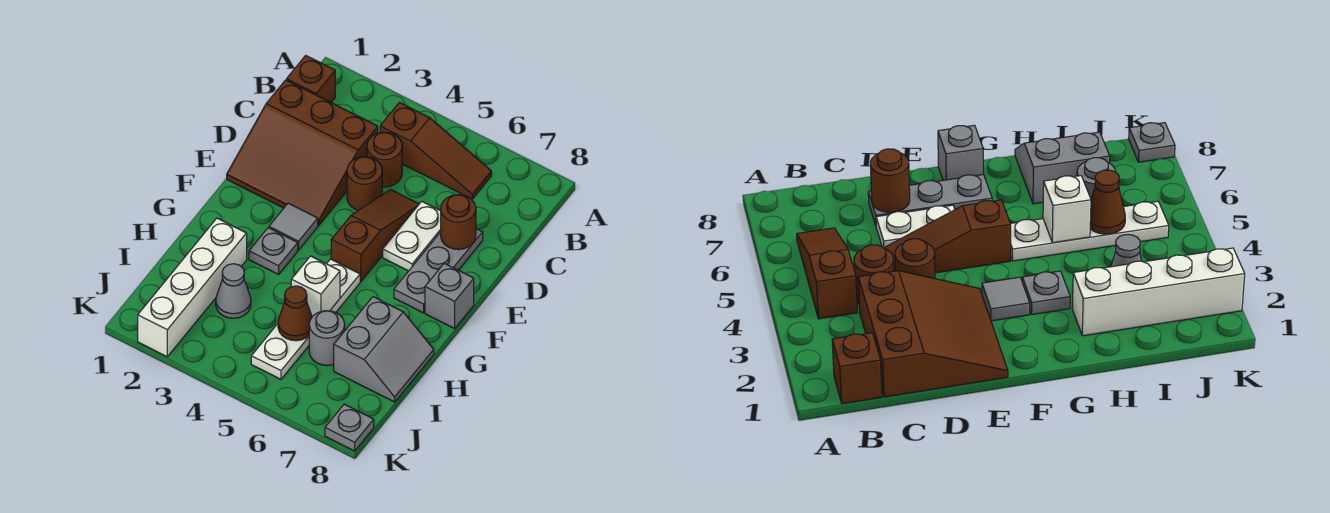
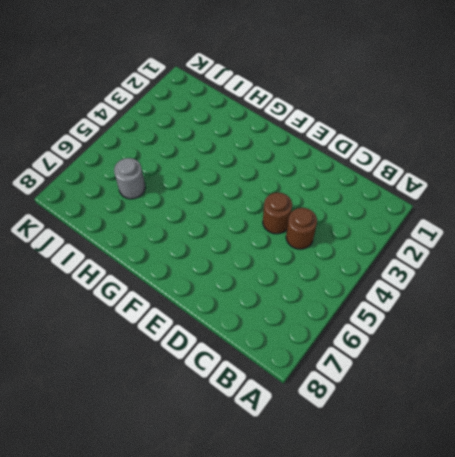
none -> brown 1x1 brick [287,56,335,102]
none -> brown 1x3 slope [380,103,491,199]
none -> brown 3x3 slope [227,80,378,225]

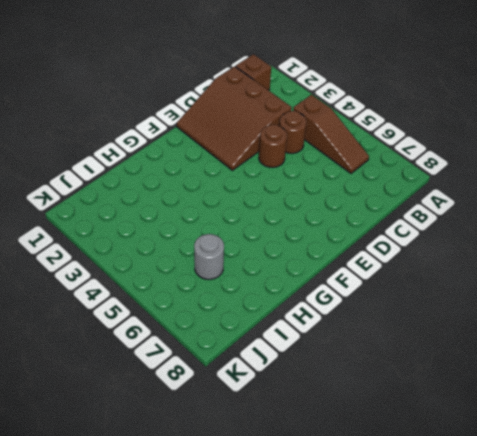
none -> brown 1x3 slope [331,189,419,281]
none -> white 1x2 plate [383,201,441,271]
none -> grey 1x3 plate [394,229,483,313]

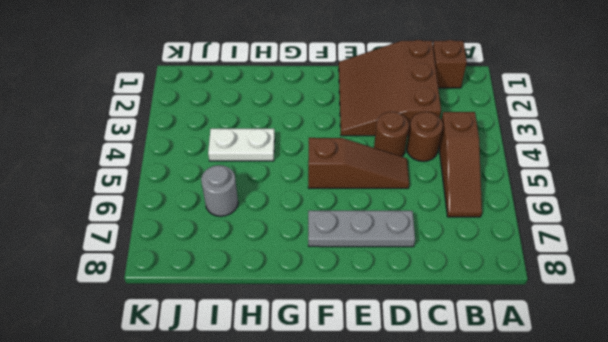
white 1x2 plate [208,129,275,161] -> white 1x2 plate moved to [383,201,441,271]
none -> grey 1x1 tile [269,203,318,250]
none -> grey 1x1 brick [425,263,474,328]
none -> grey 1x1 plate [249,228,298,274]

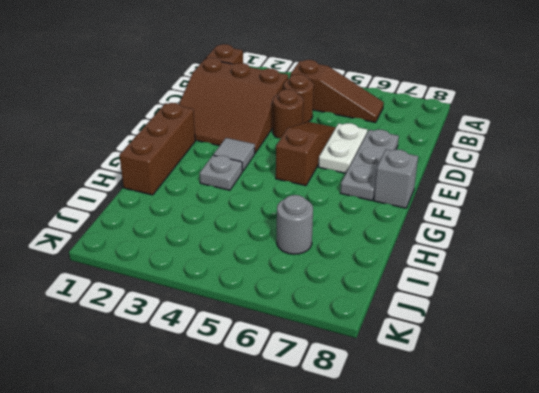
brown 1x3 brick [119,103,195,195] -> none
none -> white 1x4 plate [251,259,360,379]
none -> white 1x4 brick [138,218,247,357]
none -> grey 2x2 slope [334,297,434,402]

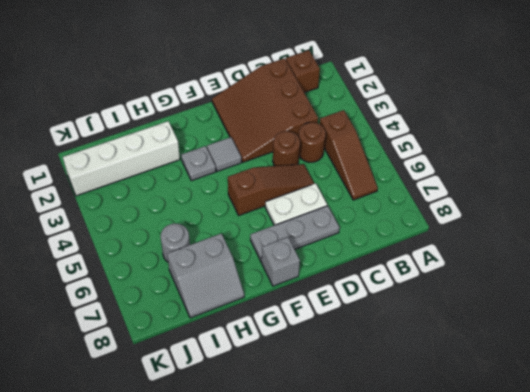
none -> white 1x4 plate [251,259,360,379]
none -> grey 1x1 cone [216,264,251,318]
none -> grey 1x1 plate [325,404,374,451]

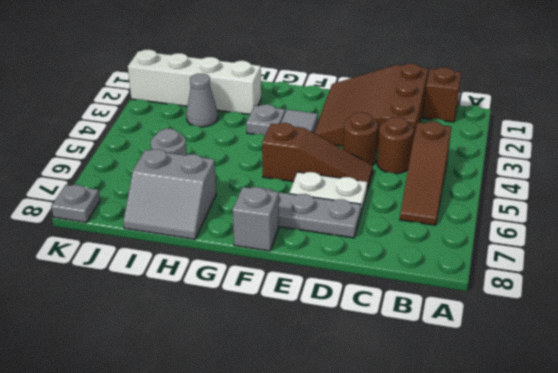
none -> white 1x4 plate [251,259,360,379]
none -> brown 1x1 round brick [441,195,476,250]
none -> white 1x1 brick [291,256,340,317]

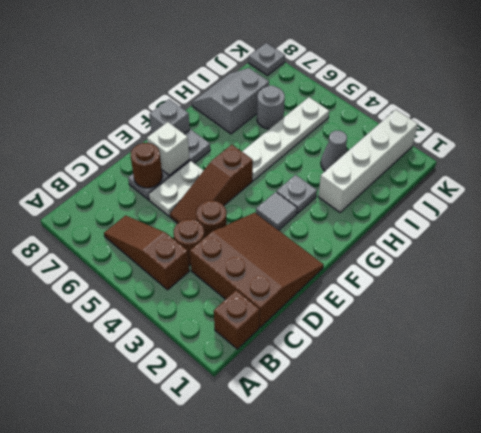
white 1x1 brick [147,122,189,175] -> white 1x1 brick moved to [291,256,340,317]
none -> brown 1x1 cone [278,286,312,341]

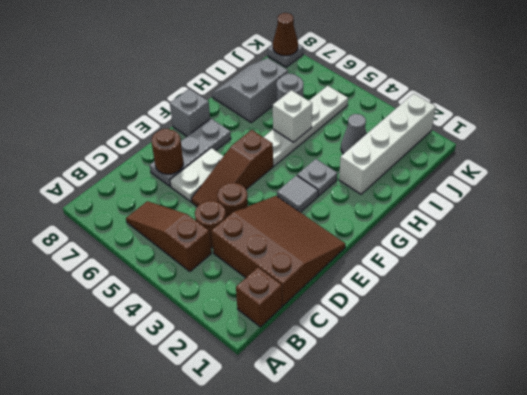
brown 1x1 cone [273,13,298,56] -> brown 1x1 cone moved to [278,286,312,341]

